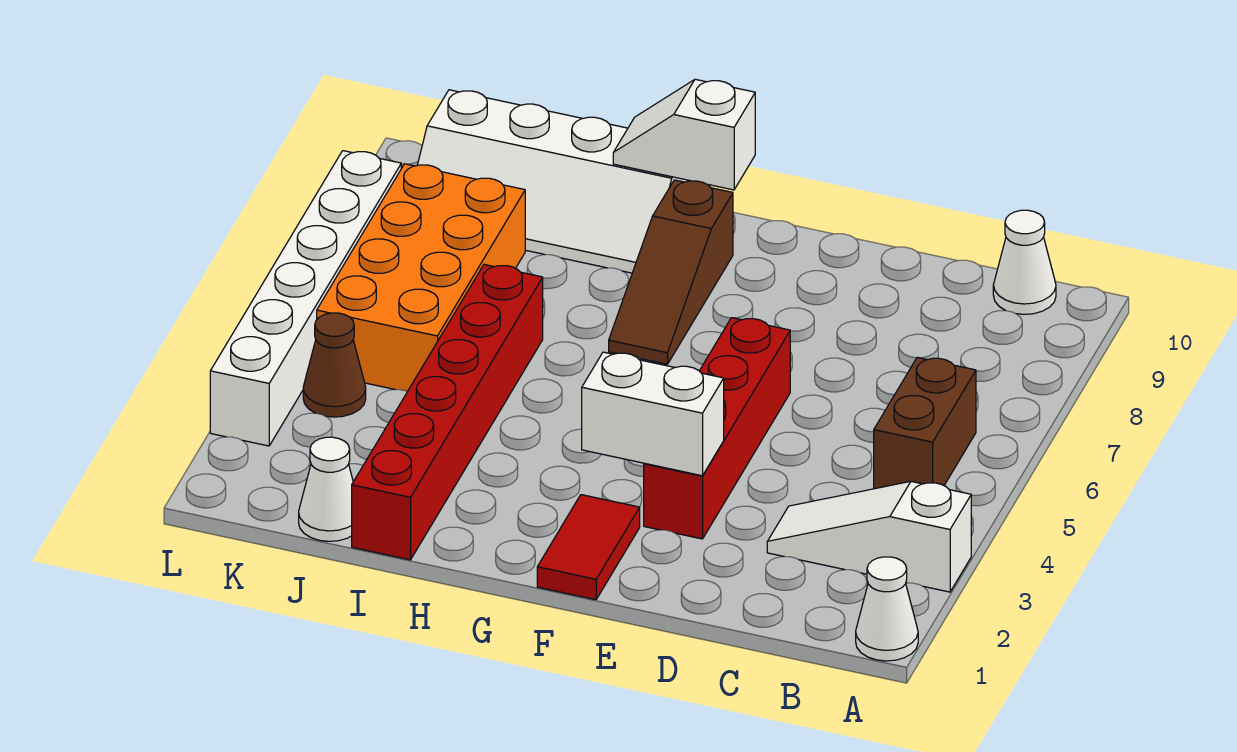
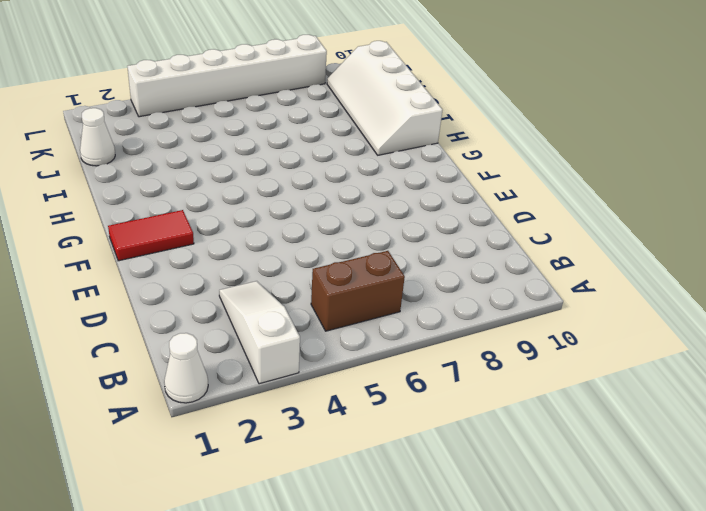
none -> white 1x1 cone [993,210,1056,314]
none -> red 1x4 brick [644,318,790,539]
none -> brown 1x3 slope [609,180,733,364]

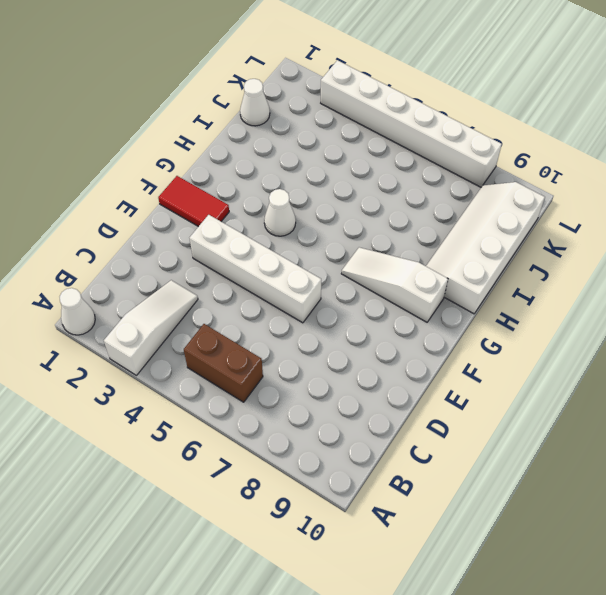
white 1x4 brick [190,215,321,323] -> red 1x4 brick [644,318,790,539]
white 1x1 cone [264,189,296,236] -> white 1x1 cone moved to [993,210,1056,314]
white 1x3 slope [341,247,448,322] -> brown 1x3 slope [609,180,733,364]
none -> red 1x6 brick [352,265,543,560]
none -> orange 2x4 brick [317,164,525,391]
none -> brown 1x1 cone [303,313,366,417]

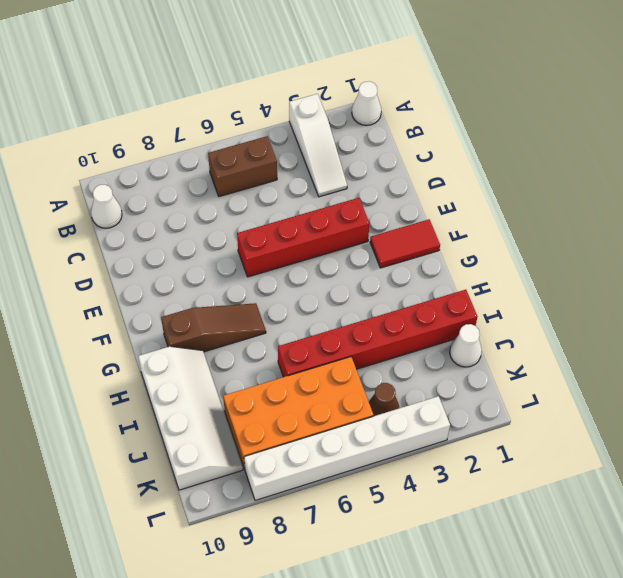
none -> white 1x2 brick [582,352,724,476]
none -> white 1x2 slope [613,79,755,190]

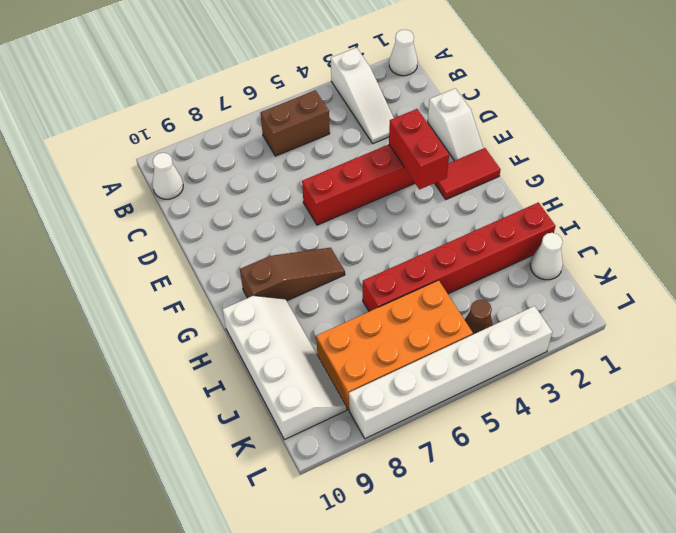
white 1x2 slope [428,88,483,161] -> white 1x2 slope moved to [613,79,755,190]
red 1x2 brick [389,109,449,190] -> white 1x2 brick [582,352,724,476]

